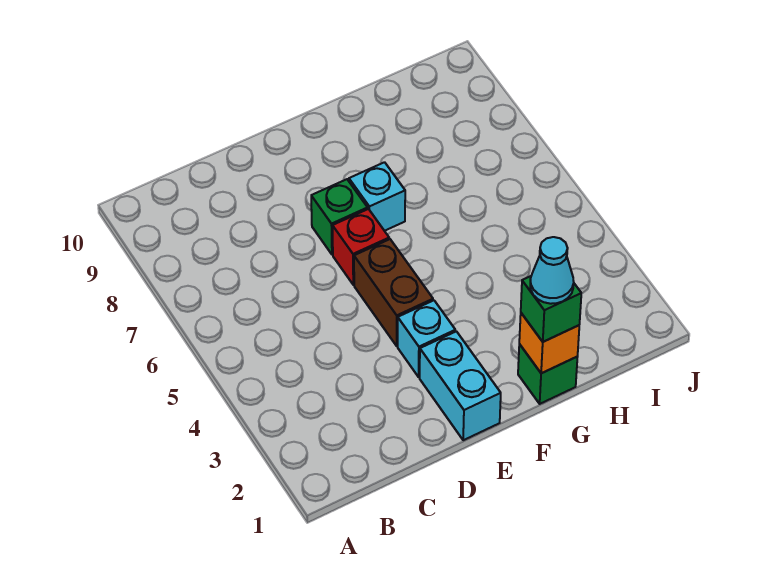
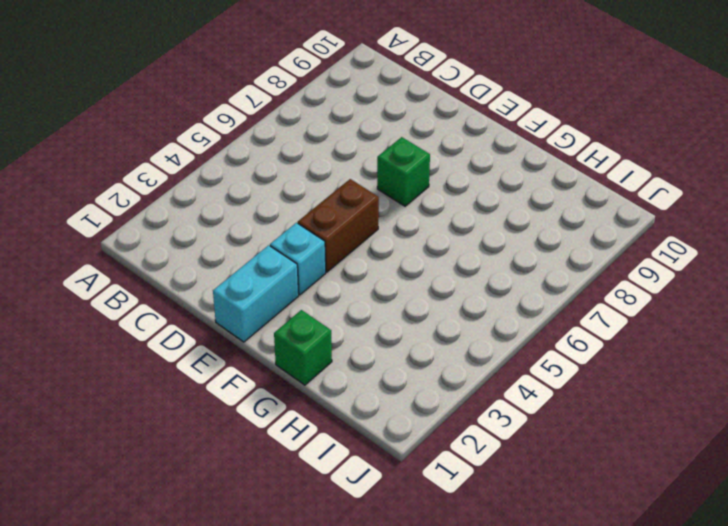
none -> red 1x1 brick [333,209,389,285]
none -> cyan 1x1 brick [349,162,405,231]

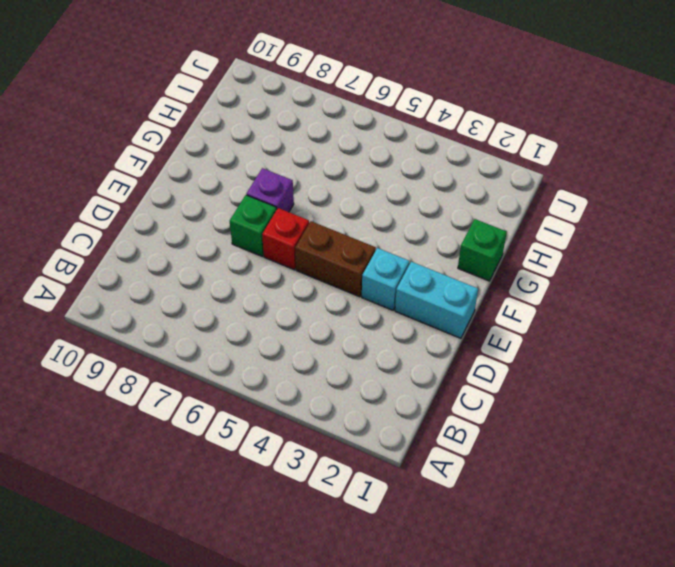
purple 1x1 brick [247,168,294,212] -> cyan 1x1 brick [349,162,405,231]
none -> orange 1x1 brick [519,313,579,373]
none -> green 1x1 brick [521,276,581,342]

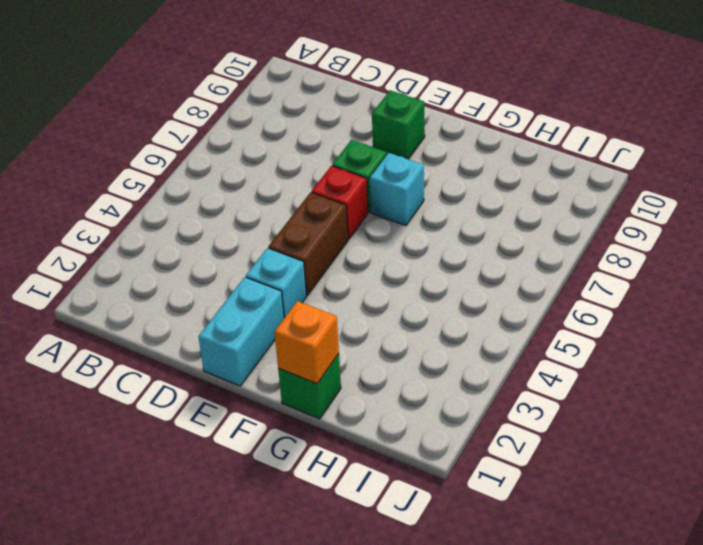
green 1x1 brick [372,90,425,159] -> green 1x1 brick moved to [521,276,581,342]
none -> cyan 1x1 cone [530,237,574,304]

